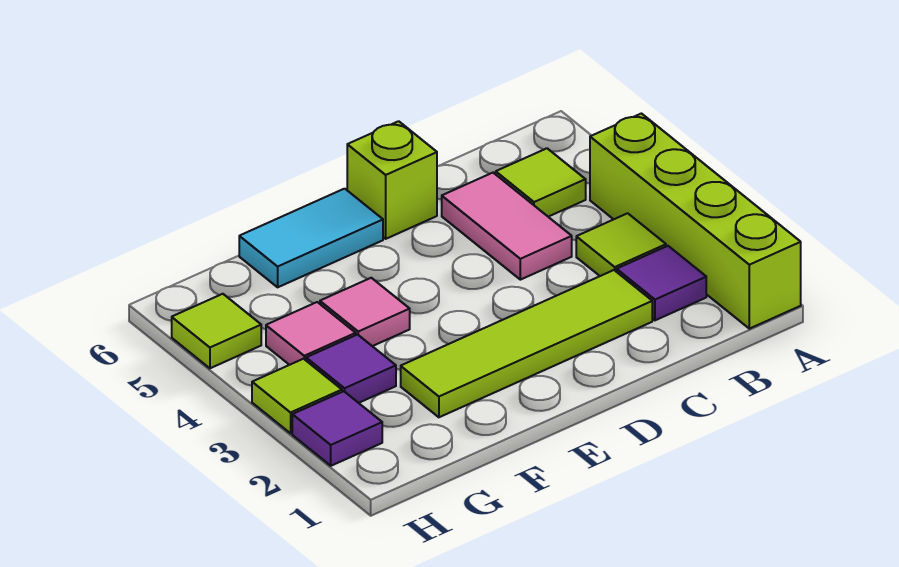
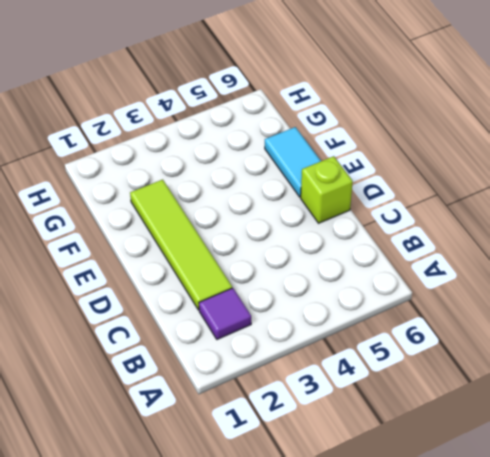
none -> lime 1x4 brick [590,114,801,329]
none -> lime 1x1 tile [576,213,666,276]
none -> lime 1x1 tile [496,148,586,217]

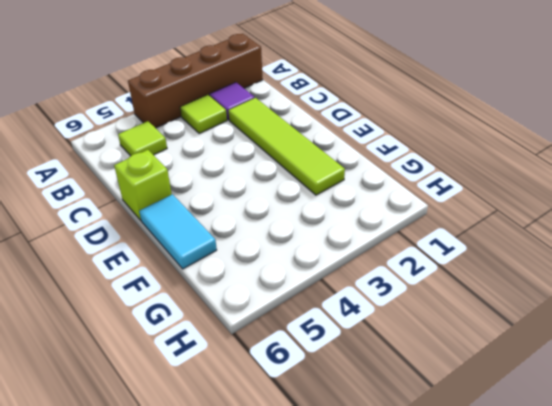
brown 1x4 brick [128,34,263,128] -> lime 1x4 brick [590,114,801,329]
none -> pink 1x2 tile [442,173,572,280]
none -> pink 1x1 tile [320,278,410,346]
none -> purple 1x1 tile [306,335,396,403]

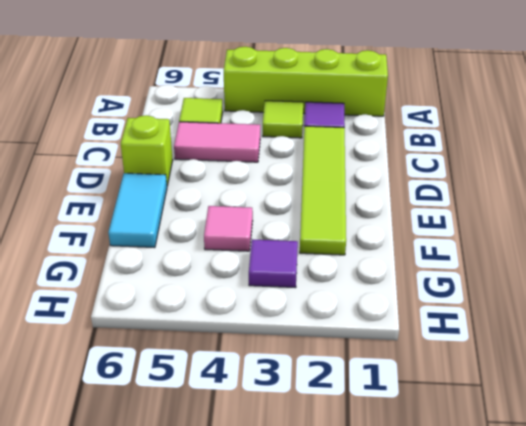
none -> pink 1x1 tile [266,302,356,365]
none -> purple 1x1 tile [292,391,382,466]
none -> lime 1x1 tile [252,359,342,433]

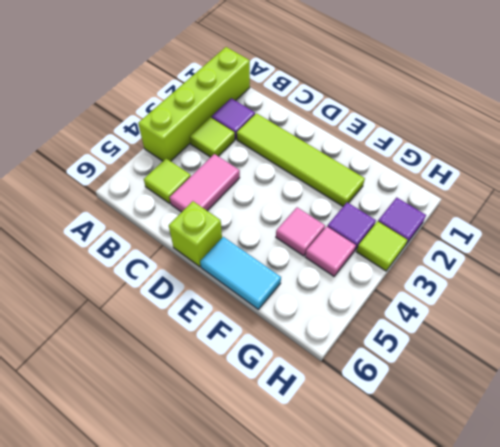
none -> lime 1x1 tile [172,294,261,368]

